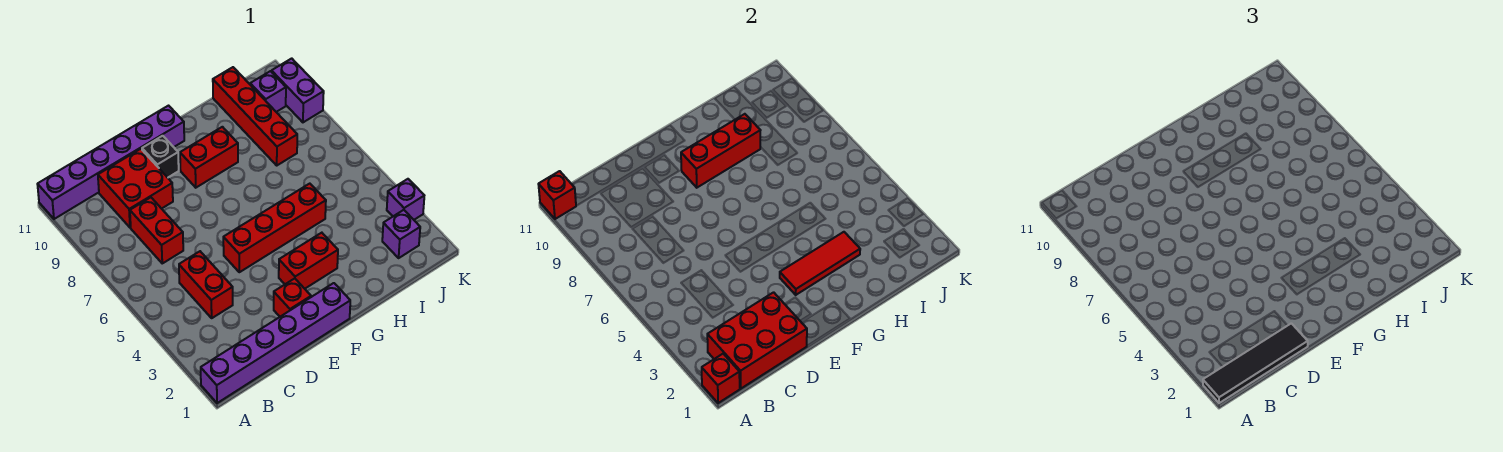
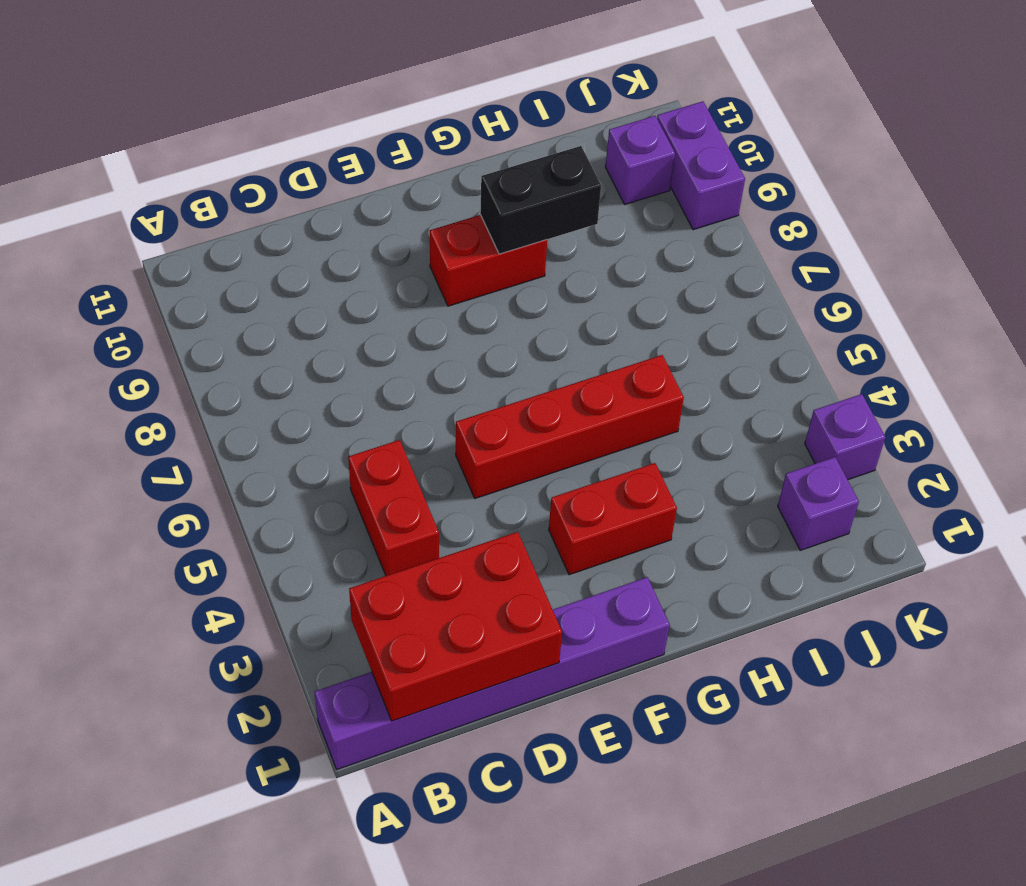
black 1x2 brick [480,146,601,254] -> red 1x3 brick [681,114,761,188]
none -> purple 1x6 brick [37,106,184,219]
none -> red 1x2 brick [130,197,183,263]
none -> red 2x2 brick [98,149,173,228]

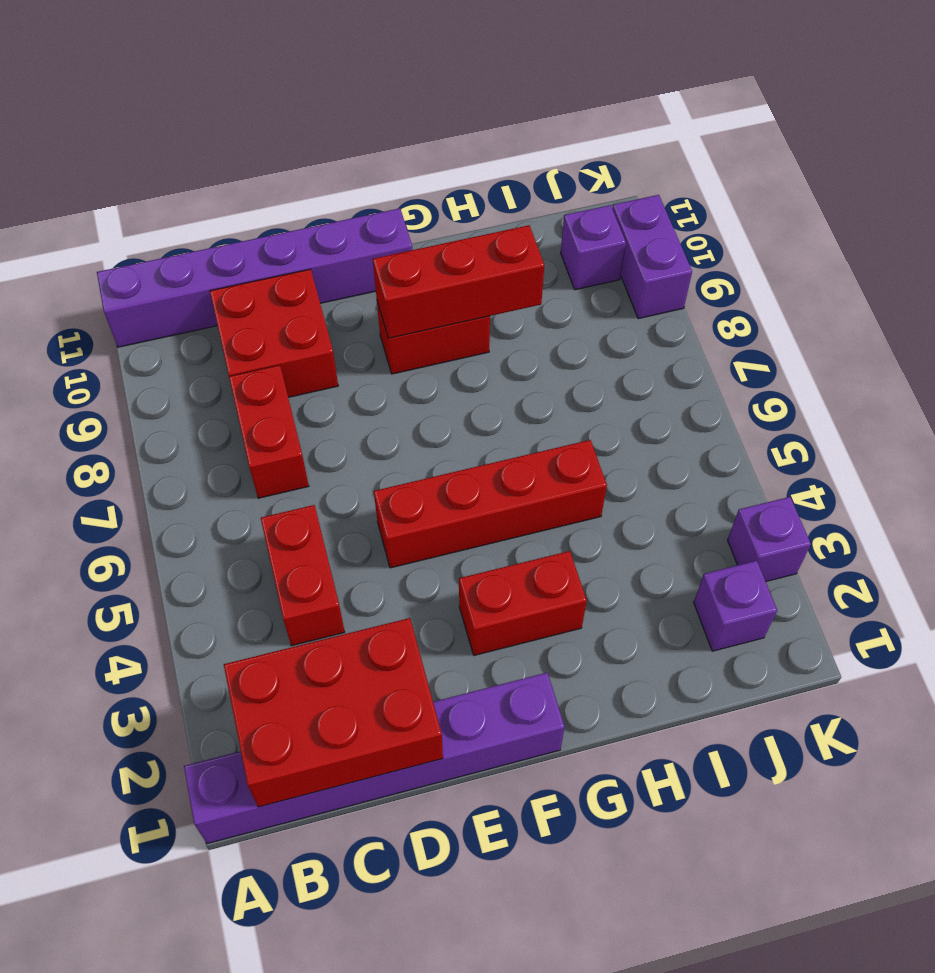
none -> red 1x1 brick [274,278,311,317]
none -> black 1x1 brick [142,136,179,178]
none -> red 1x4 brick [213,67,297,165]

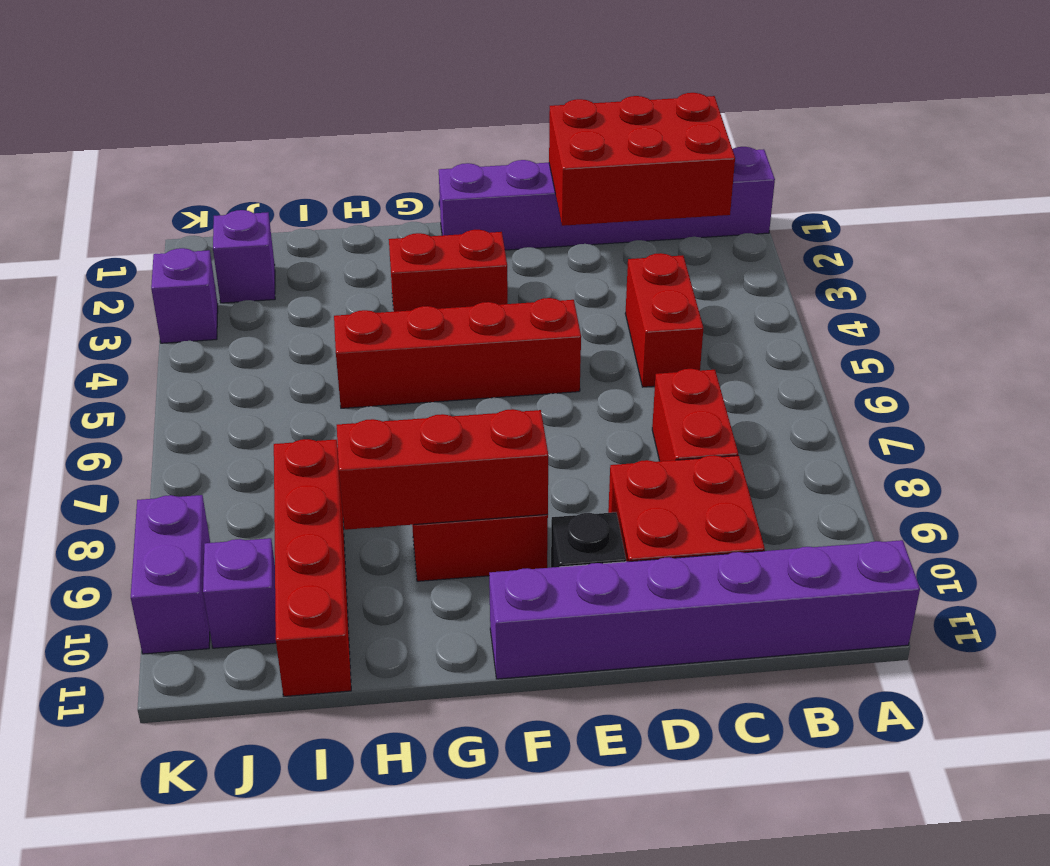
none -> red 1x1 brick [274,278,311,317]
none -> red 1x1 brick [702,354,740,403]
none -> red 1x1 brick [538,171,576,219]

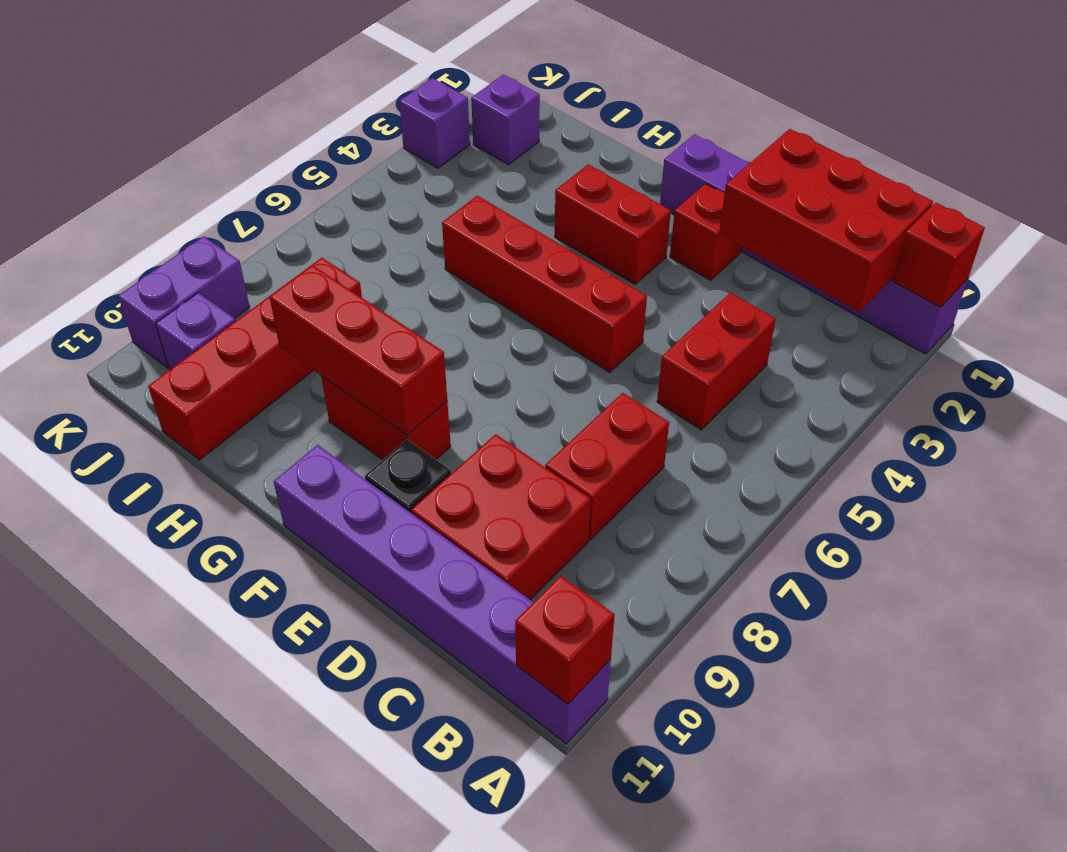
none -> red 1x3 tile [780,232,860,295]
none -> black 1x4 tile [1203,323,1308,403]

